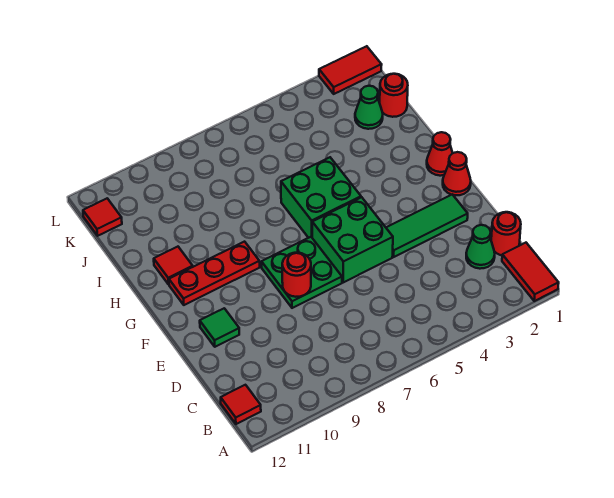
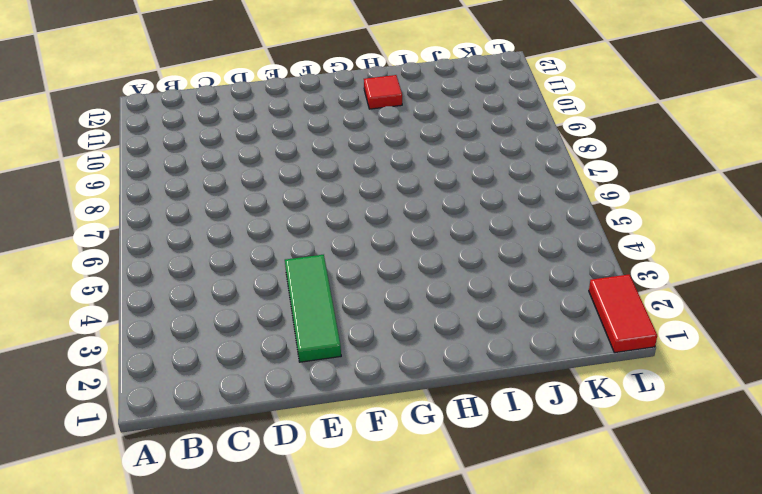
none -> red 1x2 tile [502,243,559,301]
none -> red 1x1 tile [221,385,261,424]
none -> red 1x1 round brick [491,212,521,255]

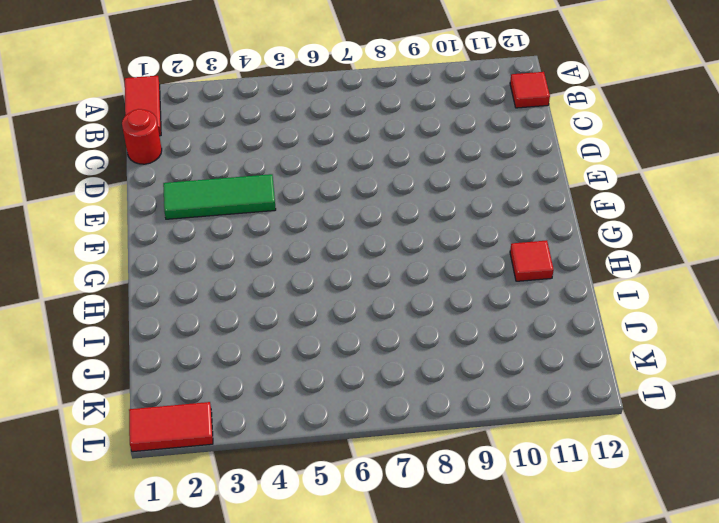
none -> green 1x1 cone [466,225,495,269]
none -> green 2x2 brick [312,197,393,283]
none -> green 2x2 plate [261,237,342,308]

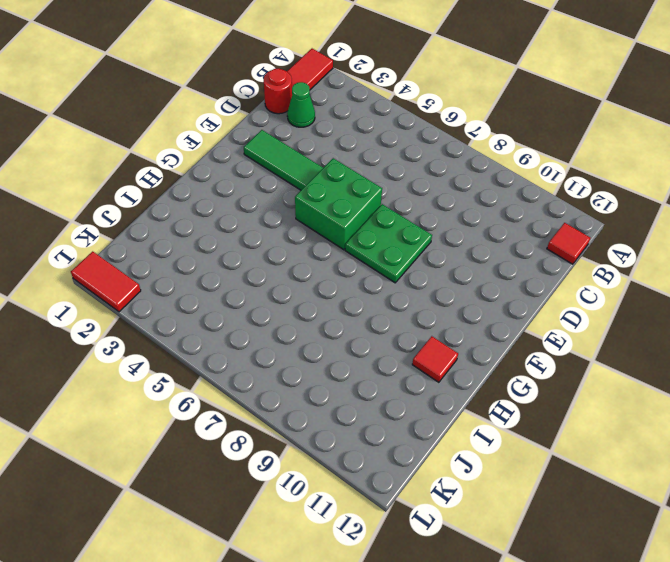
none -> green 1x1 tile [200,308,239,347]
none -> red 1x1 cone [443,152,471,195]
none -> red 1x1 cone [427,132,453,176]

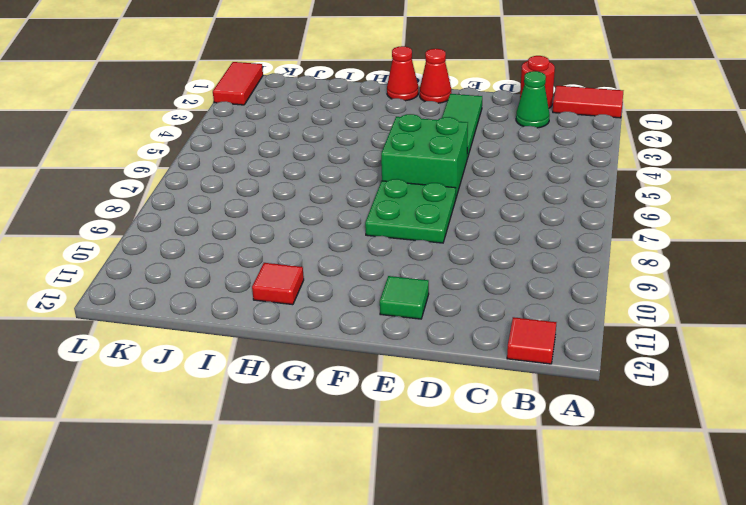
none -> green 2x2 brick [281,157,361,238]
none -> red 1x3 plate [169,242,260,305]
none -> red 1x1 round brick [380,74,408,117]

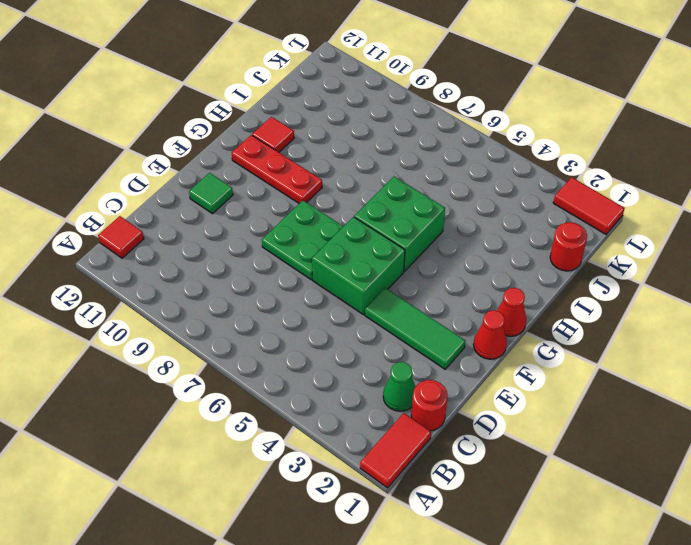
none -> green 1x1 cone [355,86,383,129]
none -> red 1x1 tile [83,198,122,236]
none -> red 1x1 round brick [282,253,311,297]

